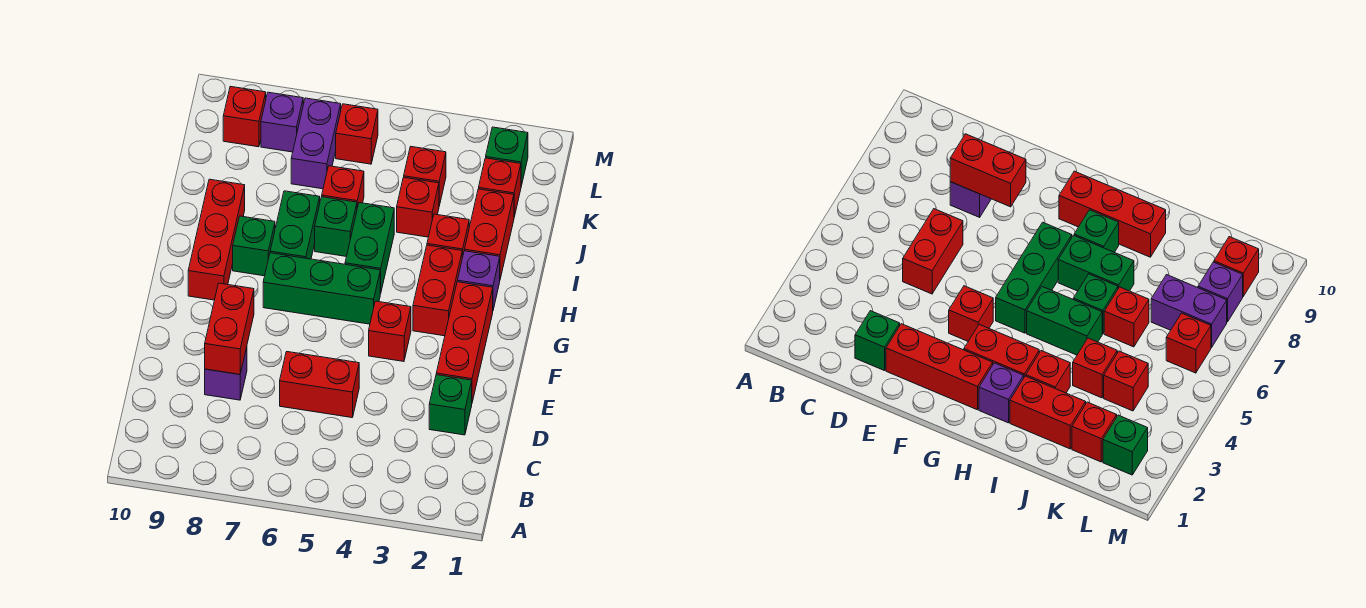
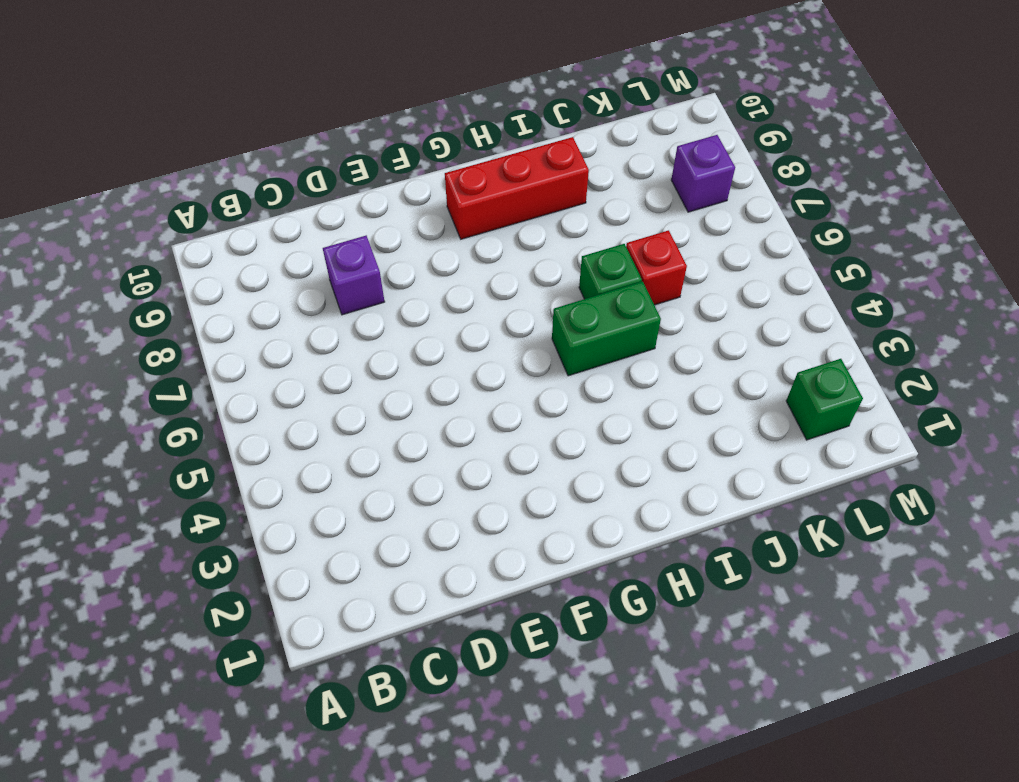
none -> green 1x1 brick [429,375,472,435]
none -> red 1x2 brick [280,352,359,418]
none -> red 1x3 brick [436,282,493,402]

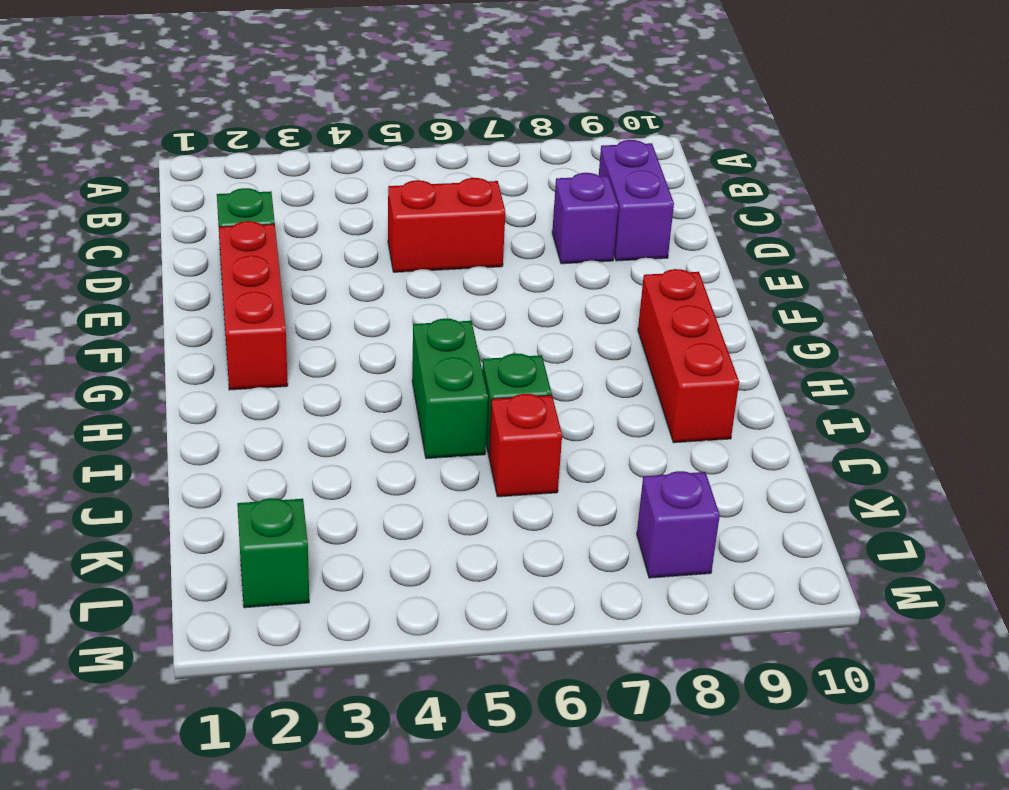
purple 1x2 brick [599,140,674,261] -> purple 1x2 brick moved to [291,98,341,189]
none -> red 1x1 brick [369,301,411,361]
none -> red 1x2 brick [413,245,462,336]
none -> green 1x3 brick [263,253,380,324]

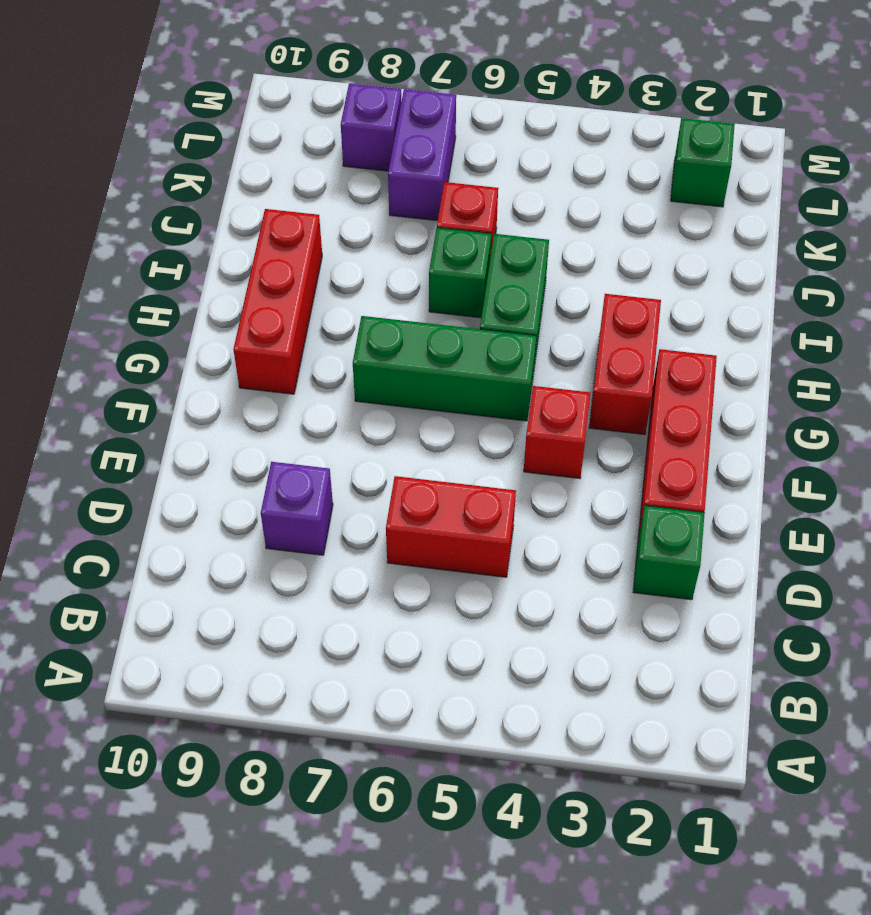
none -> purple 1x1 brick [457,251,500,310]
none -> green 1x2 brick [270,191,320,259]
none -> green 1x1 brick [233,216,275,276]

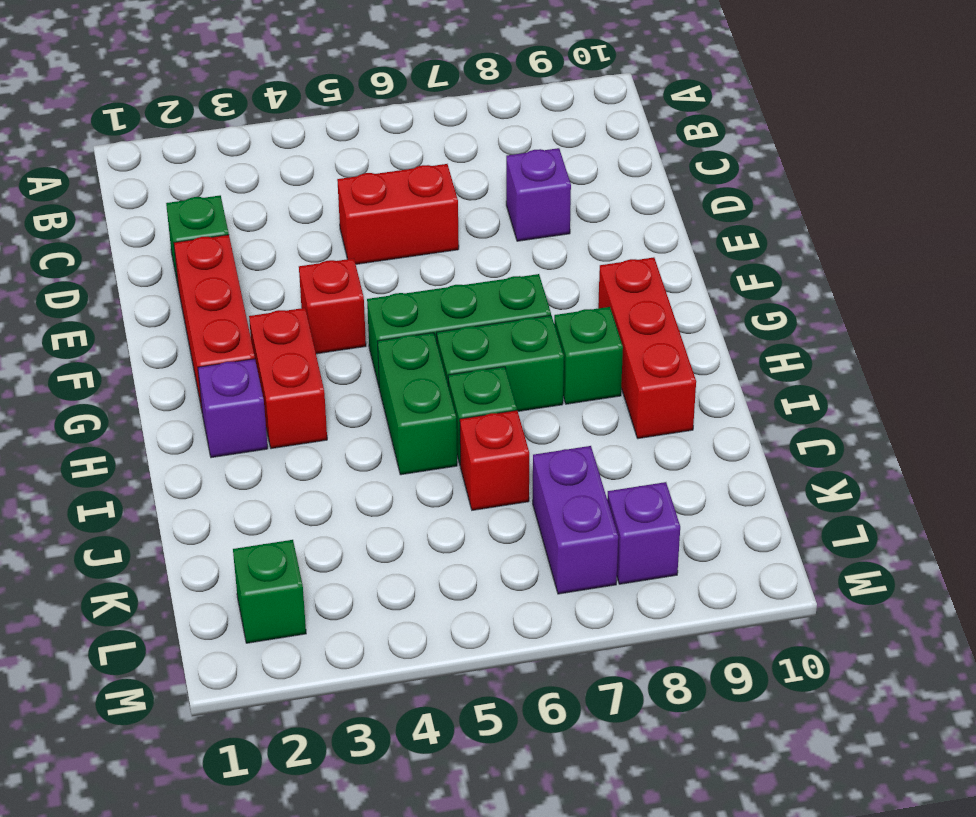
green 1x2 brick [437,316,564,411] -> green 1x2 brick turned to [270,191,320,259]
none -> red 1x2 brick [464,189,514,279]
none -> red 1x1 brick [427,214,469,258]
none -> red 1x1 brick [397,177,439,237]

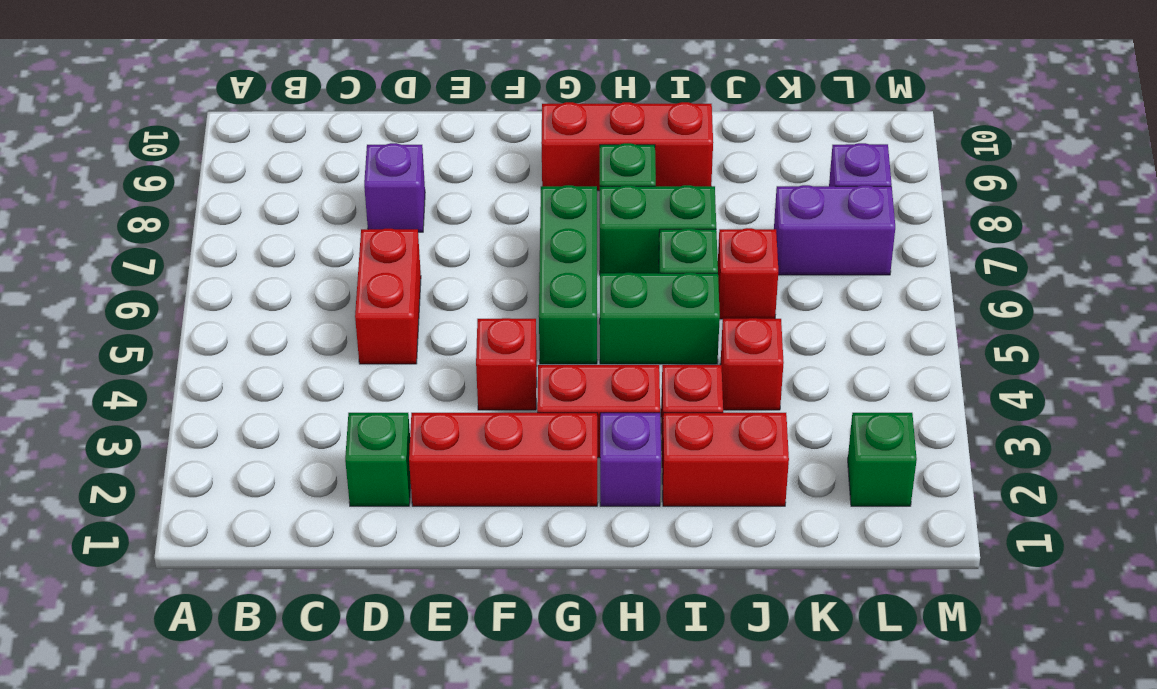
none -> red 1x1 brick [479,158,521,217]
none -> red 1x1 brick [404,147,446,206]
none -> red 1x1 brick [336,104,378,164]

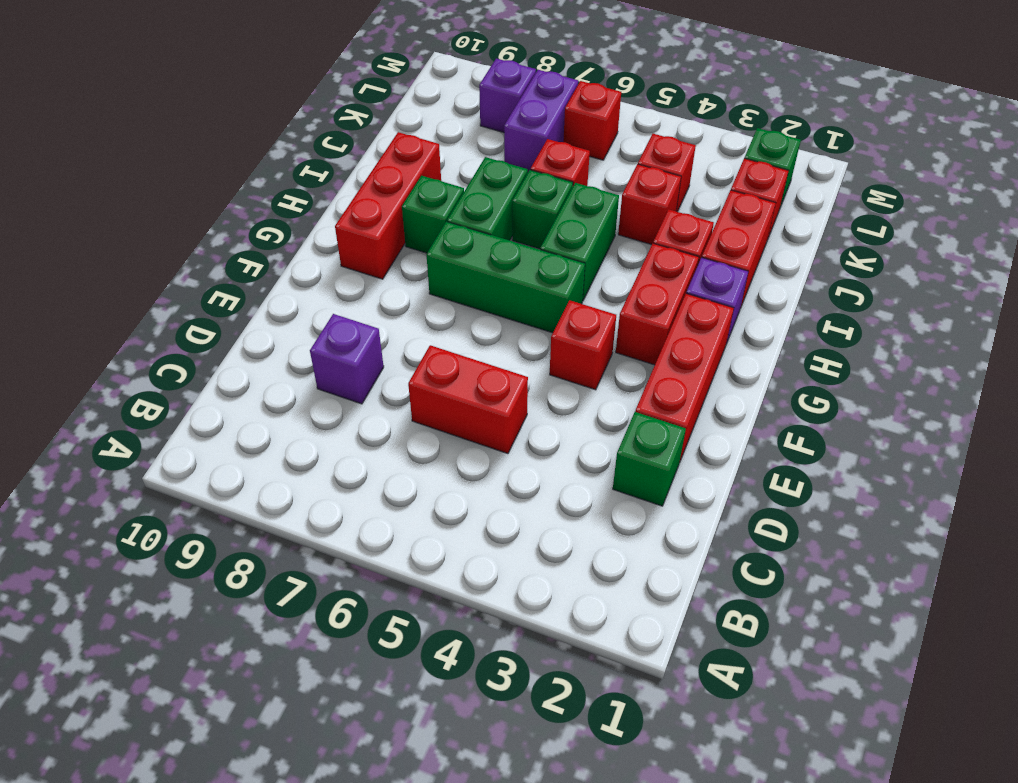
none -> red 1x1 brick [223,86,266,147]
none -> red 1x2 brick [205,283,254,374]

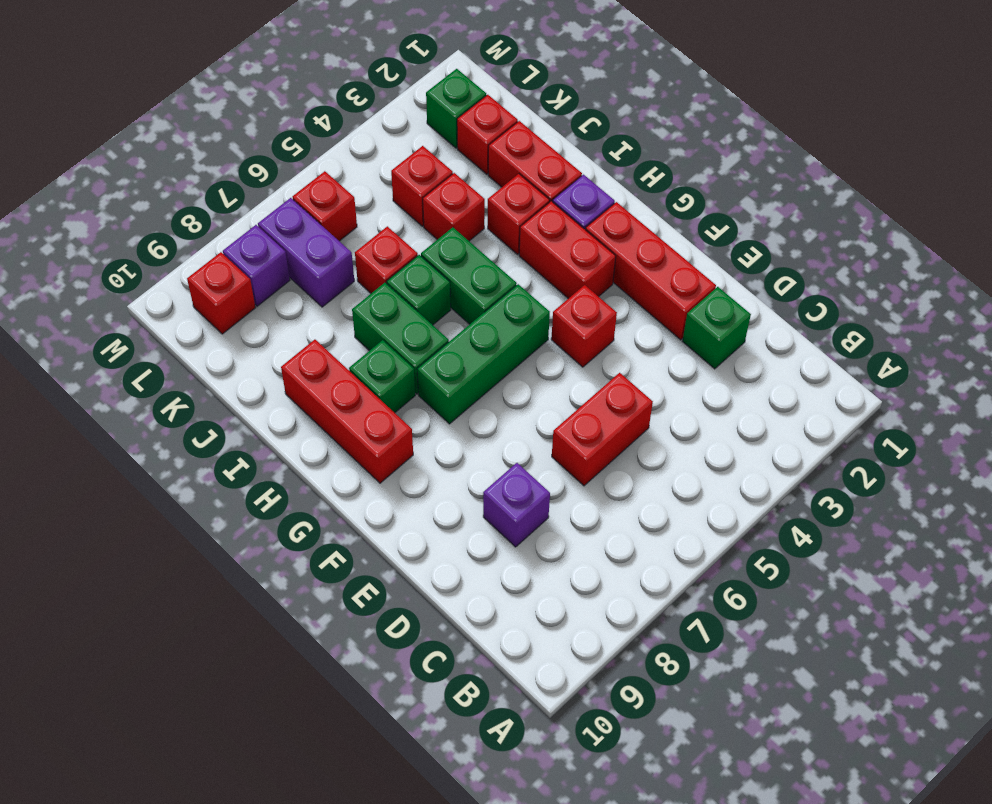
none -> red 1x2 brick [205,283,254,374]

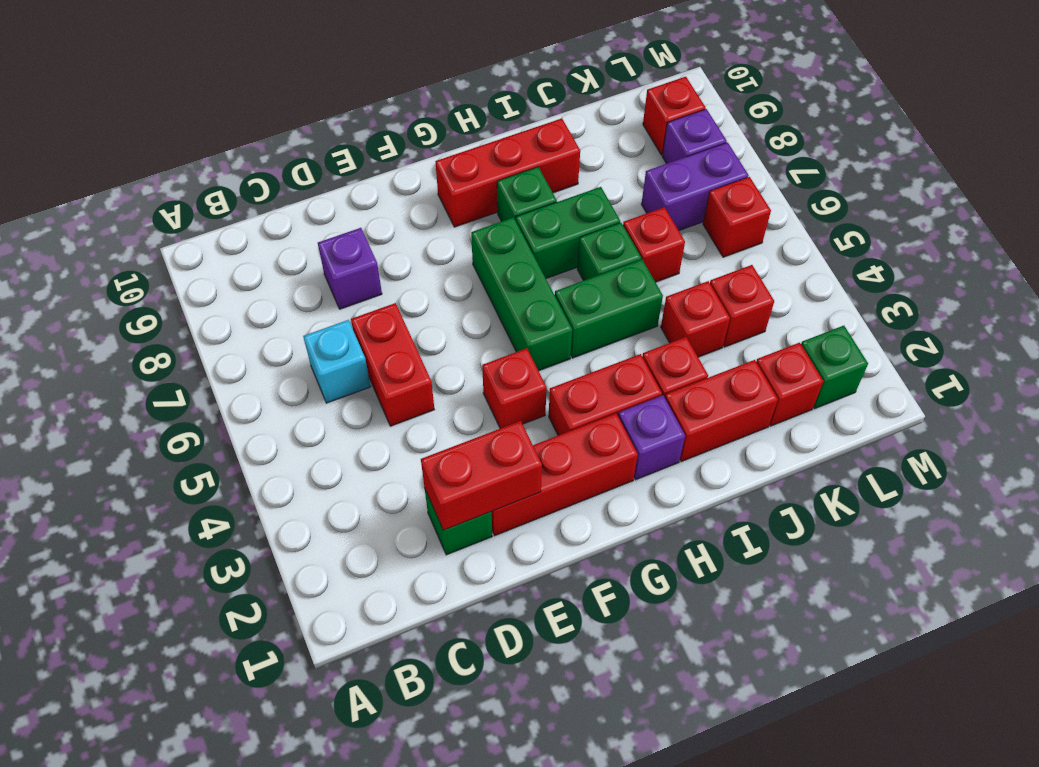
cyan 1x1 brick [303,320,371,403] -> none
red 1x2 brick [421,421,542,530] -> red 1x2 brick moved to [205,283,254,374]

